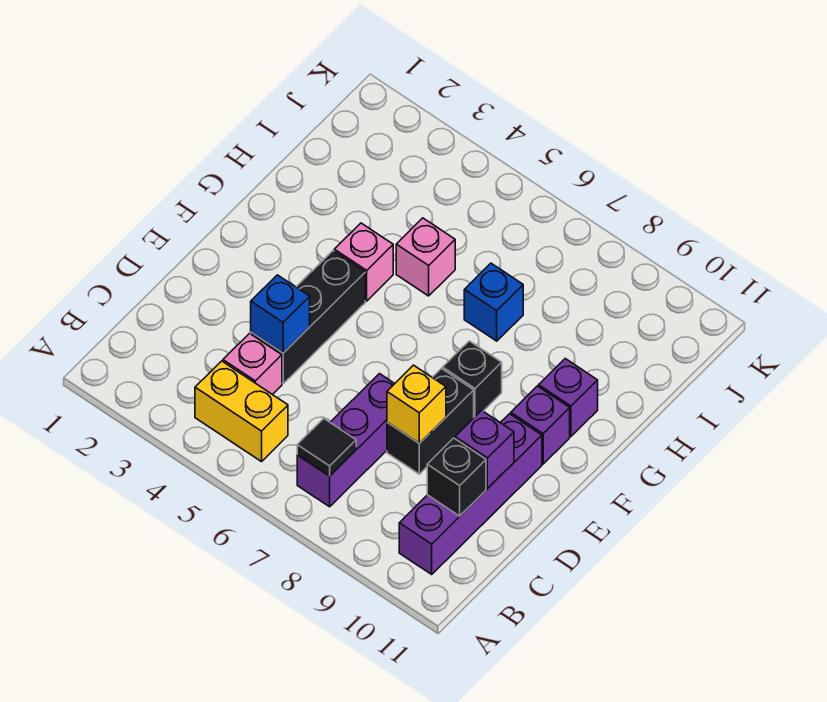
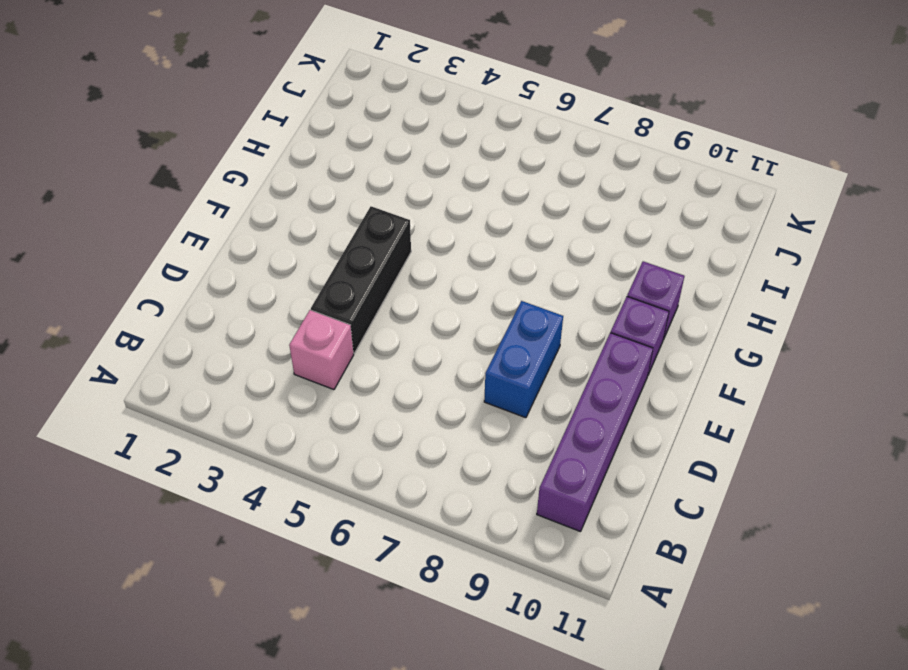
blue 1x2 brick [484,301,563,418] -> black 1x2 brick [387,369,474,474]
none -> yellow 1x2 brick [195,361,288,462]
none -> purple 1x3 brick [297,374,395,507]
none -> black 1x1 brick [443,341,502,417]

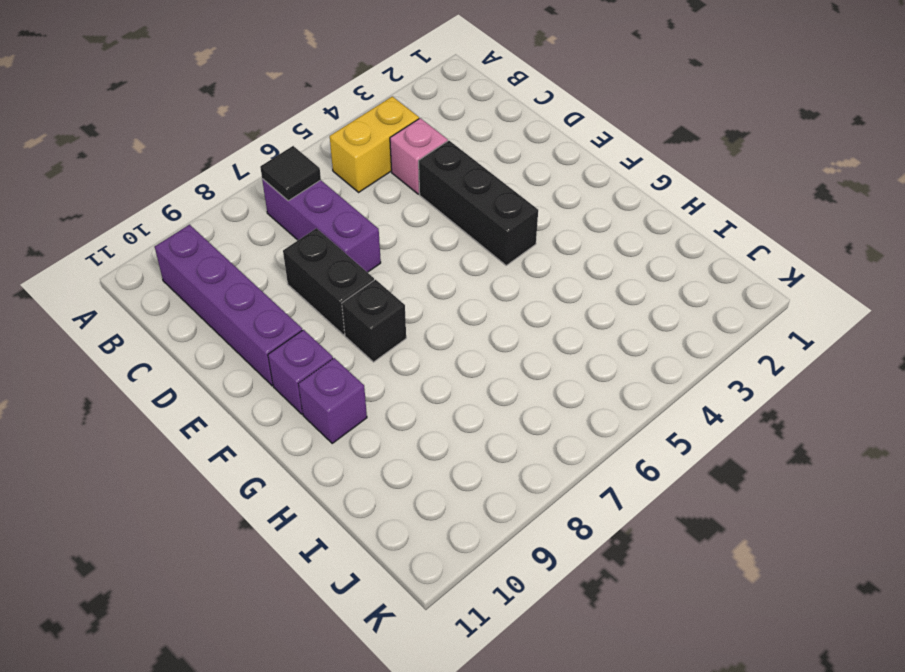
none -> pink 1x1 brick [334,223,393,301]
none -> pink 1x1 brick [396,218,455,296]
none -> blue 1x1 brick [464,263,523,341]

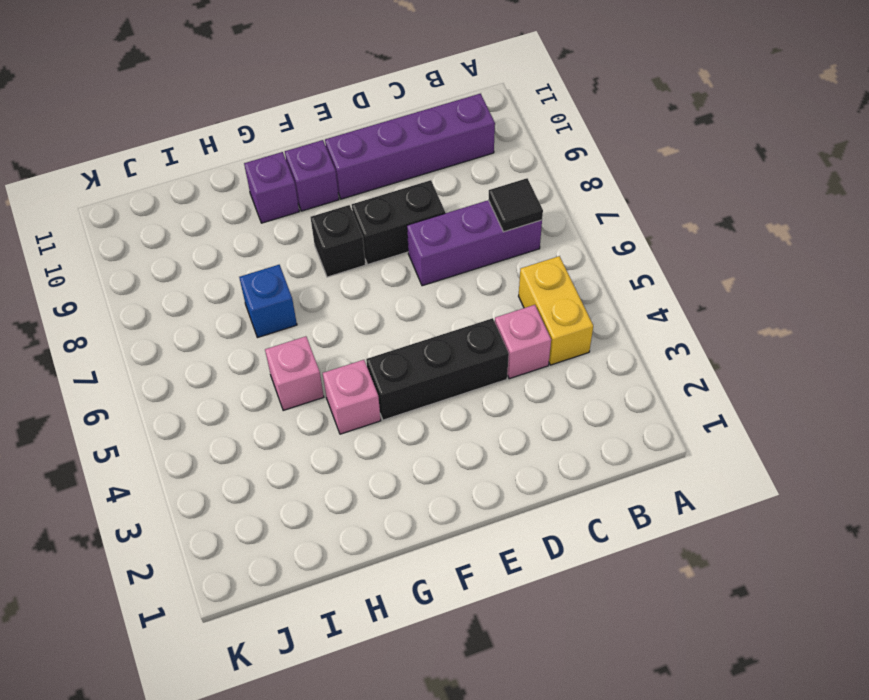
none -> black 1x1 brick [427,438,486,516]
none -> blue 1x1 brick [251,275,310,353]
none -> yellow 1x1 brick [387,365,446,443]

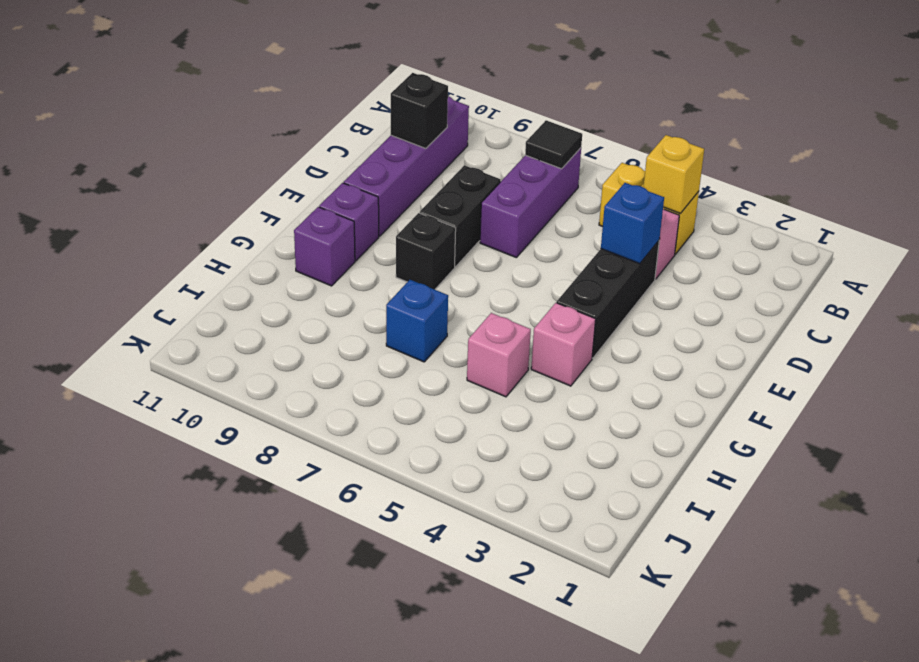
yellow 1x1 brick [643,135,704,213] -> yellow 1x1 brick moved to [387,365,446,443]
none -> purple 1x1 brick [455,410,514,488]

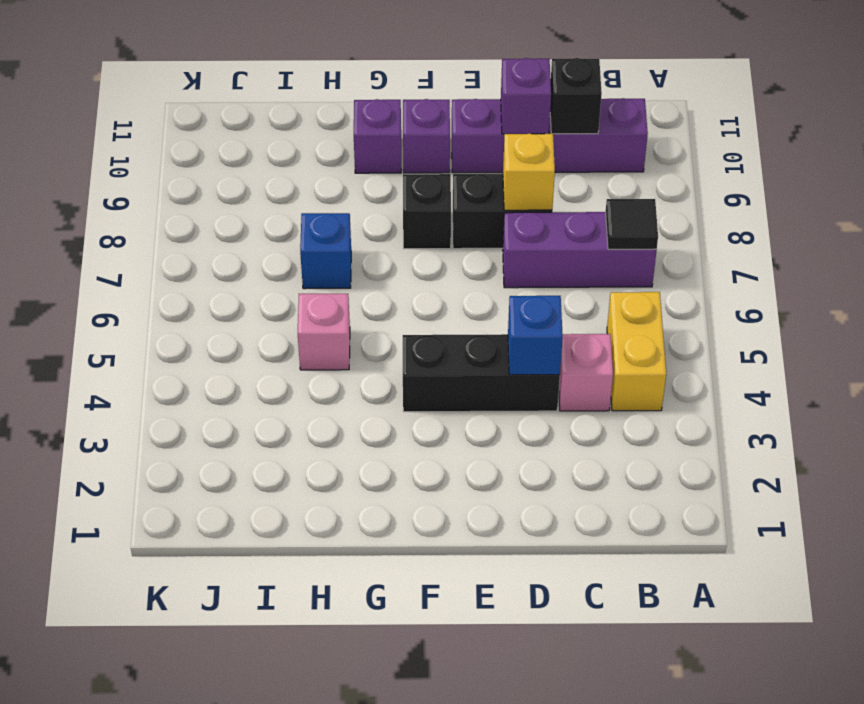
none -> pink 1x1 brick [334,223,393,301]

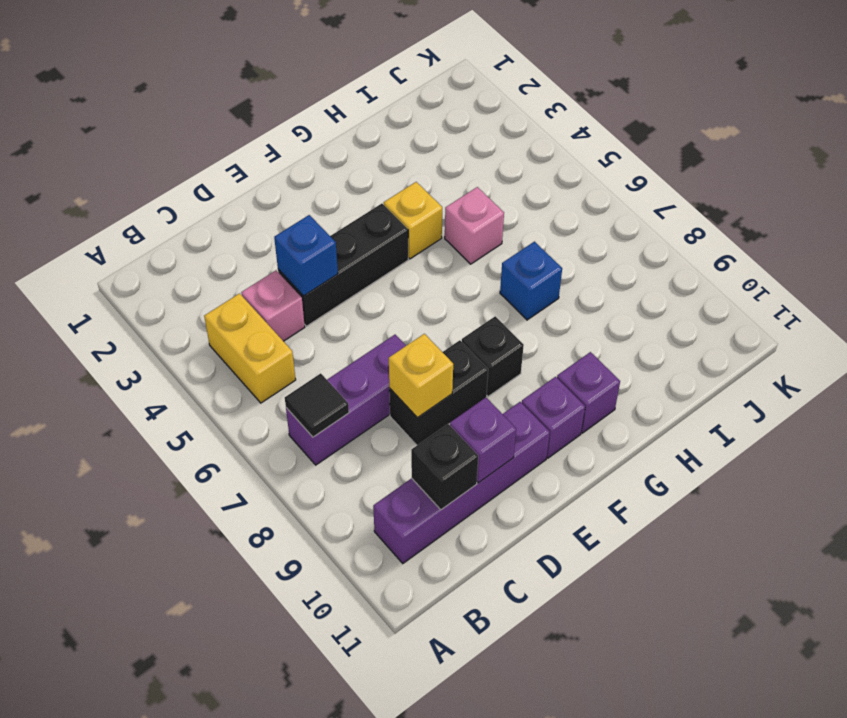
yellow 1x1 brick [384,182,442,259] -> pink 1x1 brick [334,223,393,301]

